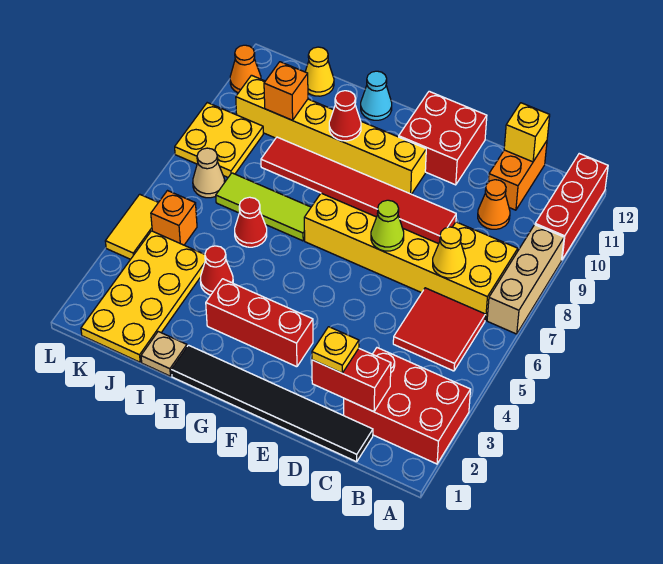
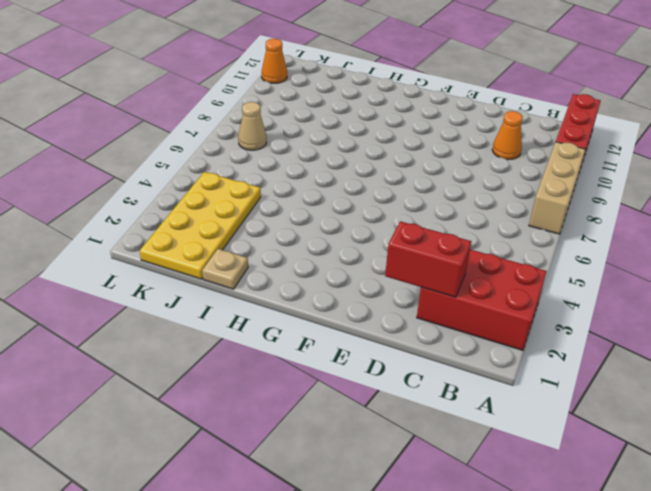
none -> red 2x2 tile [393,288,485,371]
none -> yellow 2x6 brick [304,193,518,320]
none -> black 1x6 tile [171,345,373,462]
none -> orange 1x2 brick [488,141,547,210]

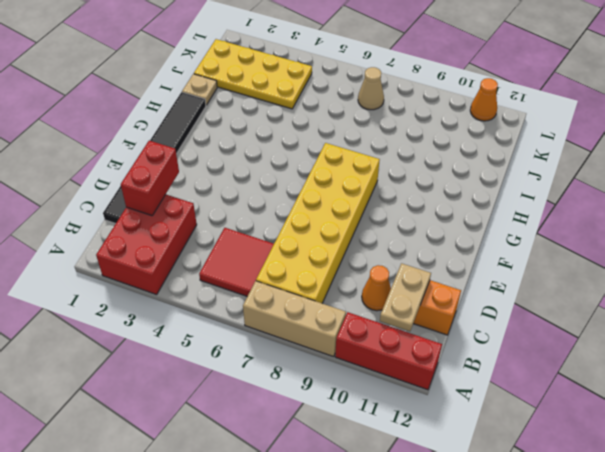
tan 1x2 plate [380,263,431,331] -> none
none -> red 2x2 brick [399,91,487,185]
none -> red 1x3 brick [206,279,313,367]
none -> yellow 1x6 brick [236,75,426,194]
none -> lime 1x3 tile [216,173,311,241]

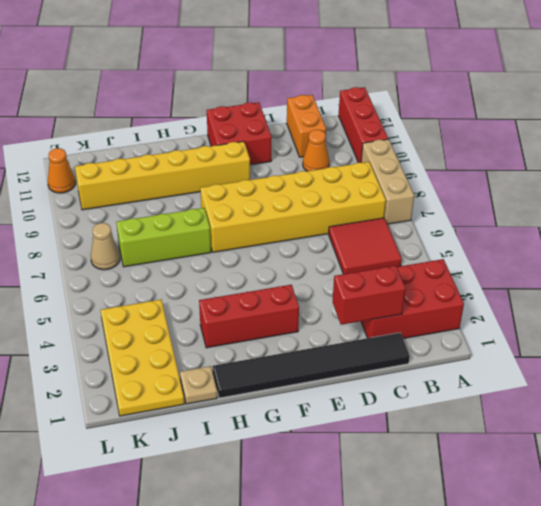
lime 1x3 brick [116,208,211,267] -> lime 1x3 tile [216,173,311,241]
none -> cyan 1x1 cone [361,71,392,120]
none -> red 1x1 cone [200,246,233,295]
none -> red 1x1 cone [235,197,267,247]
none -> yellow 1x1 cone [305,47,334,96]

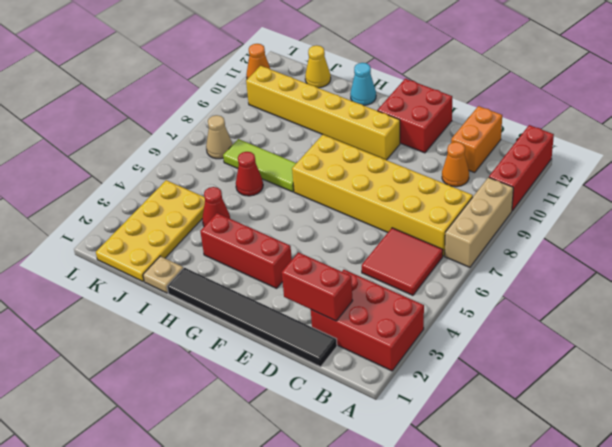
none -> orange 1x1 brick [151,191,197,245]
none -> yellow 2x2 plate [175,103,263,177]
none -> yellow 1x2 tile [105,194,158,259]
none -> yellow 1x1 cone [433,227,466,278]

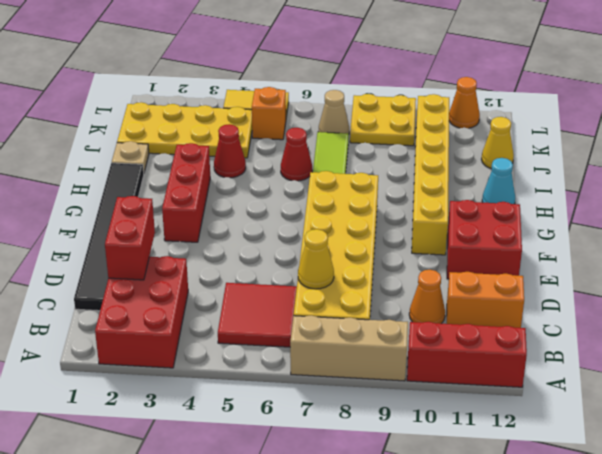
none -> yellow 1x1 brick [504,103,550,162]
none -> red 1x6 tile [261,137,456,244]
none -> lime 1x1 cone [371,200,404,251]
none -> red 1x1 cone [329,91,361,141]

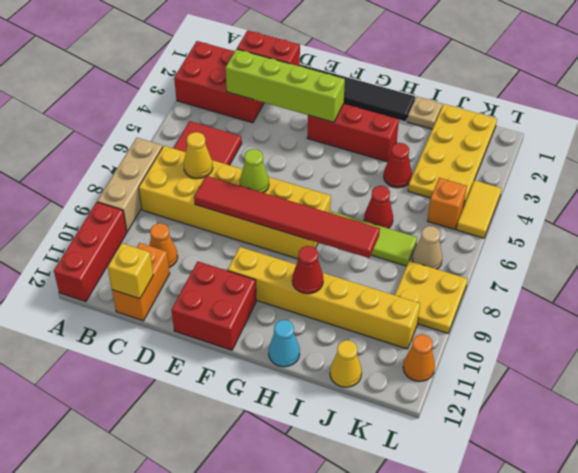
lime 1x4 brick [226,49,345,122] -> none
none -> orange 1x1 brick [264,62,308,120]
none -> yellow 1x1 plate [312,327,359,373]

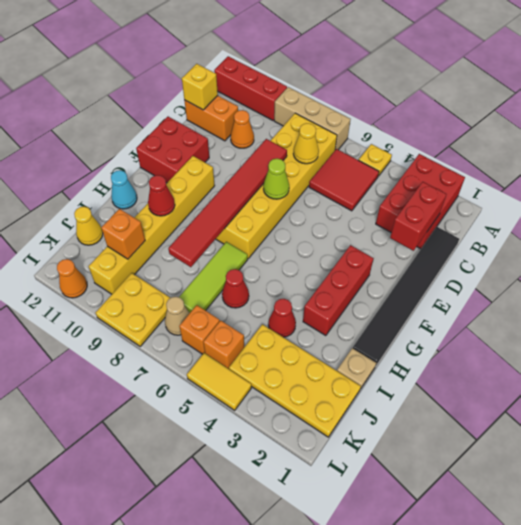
yellow 1x1 plate [359,144,392,176] -> yellow 1x1 plate moved to [312,327,359,373]
orange 1x1 brick [179,305,220,354] -> none

